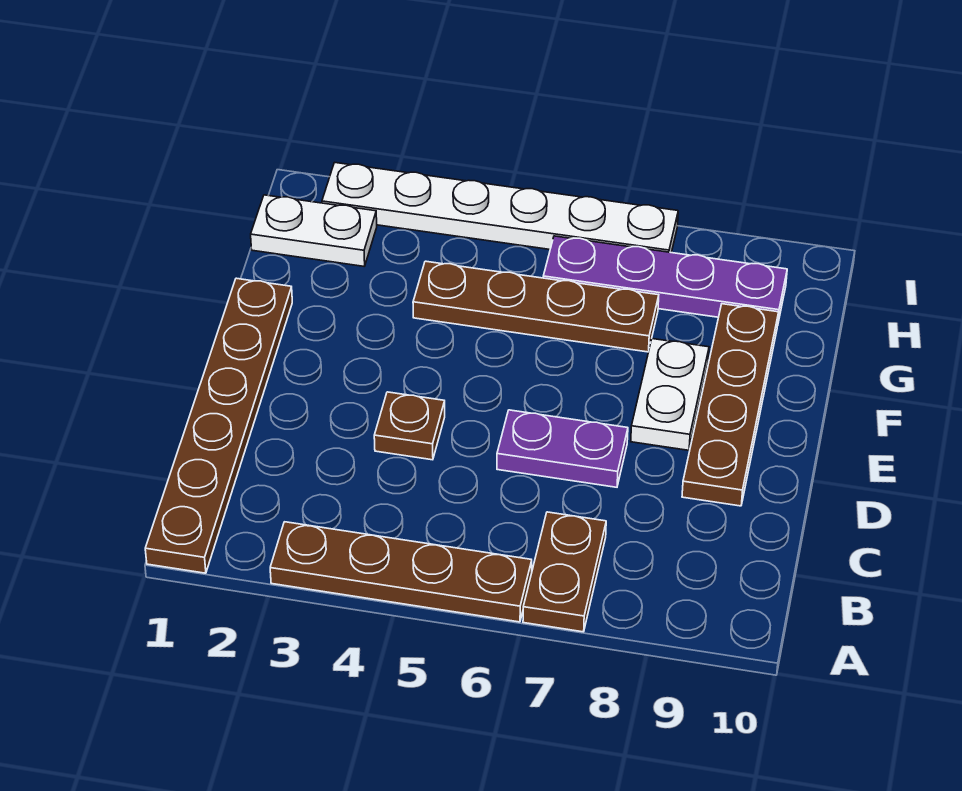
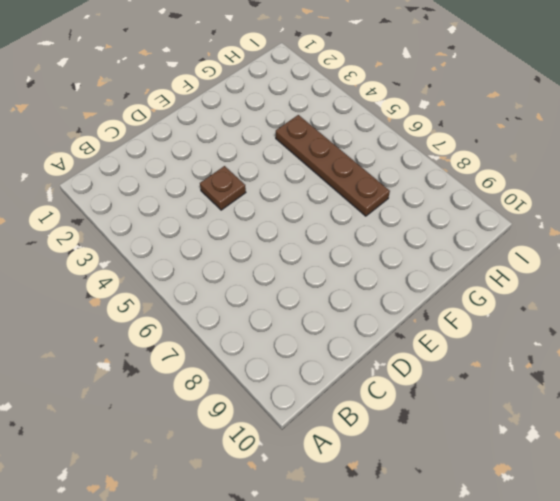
none -> brown 1x6 plate [145,278,292,573]
none -> brown 1x4 plate [270,522,532,622]

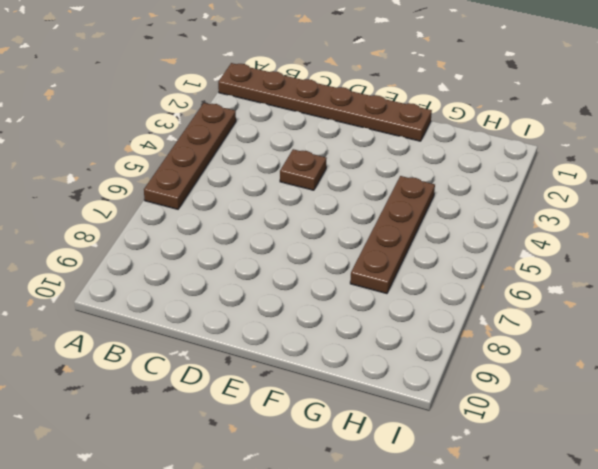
none -> brown 1x2 plate [523,512,606,632]
none -> purple 1x2 plate [497,410,628,487]

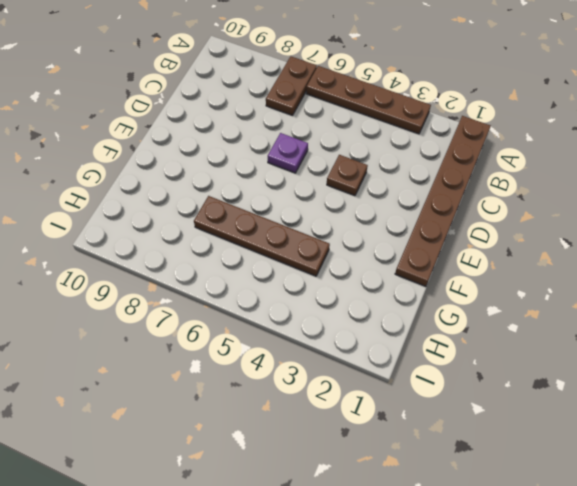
purple 1x1 plate [268,133,308,173] -> purple 1x2 plate [497,410,628,487]
none -> brown 1x4 plate [682,304,779,506]
none -> white 1x2 plate [631,339,709,450]

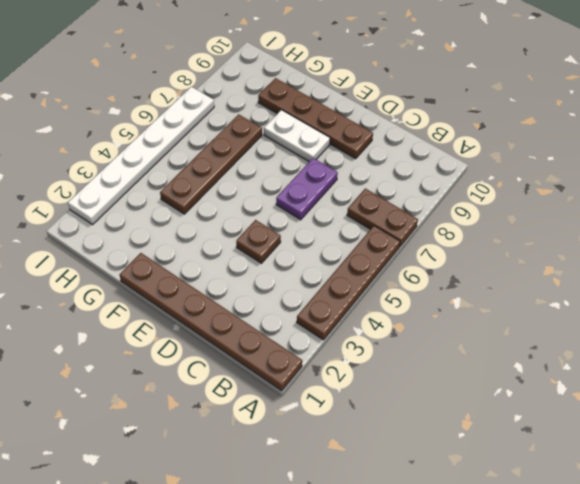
none -> white 1x2 plate [251,195,377,266]
none -> purple 1x4 plate [543,236,787,322]

